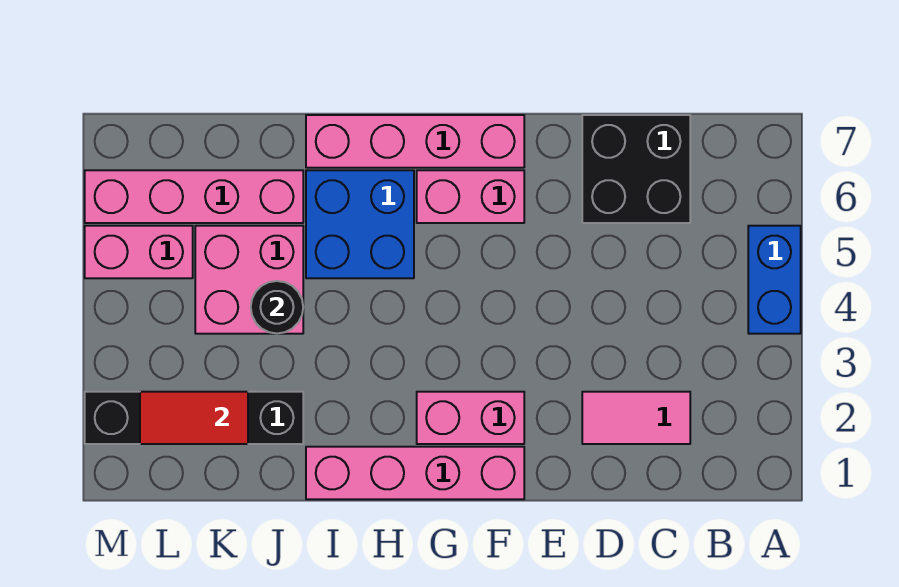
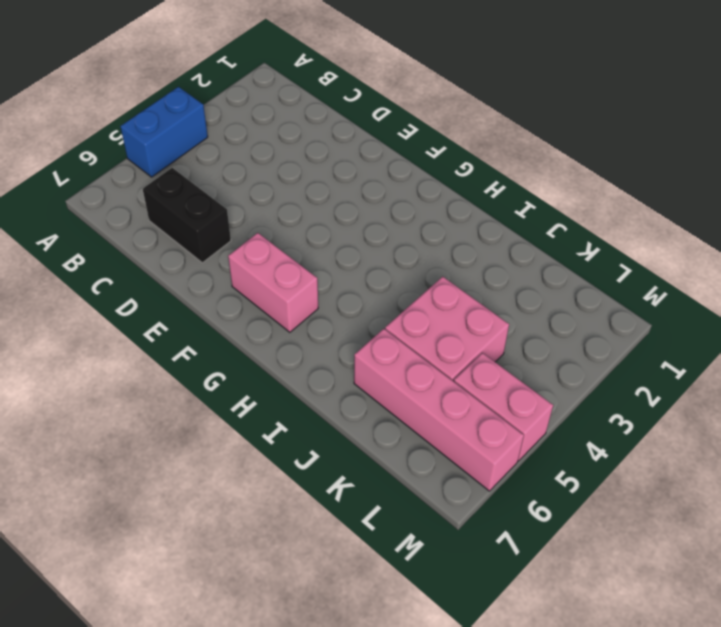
black 1x2 brick [143,168,231,263] -> black 2x2 brick [582,115,690,223]
none -> pink 1x2 tile [582,392,690,444]
none -> pink 1x4 brick [306,447,524,499]
none -> pink 1x2 brick [417,392,524,444]

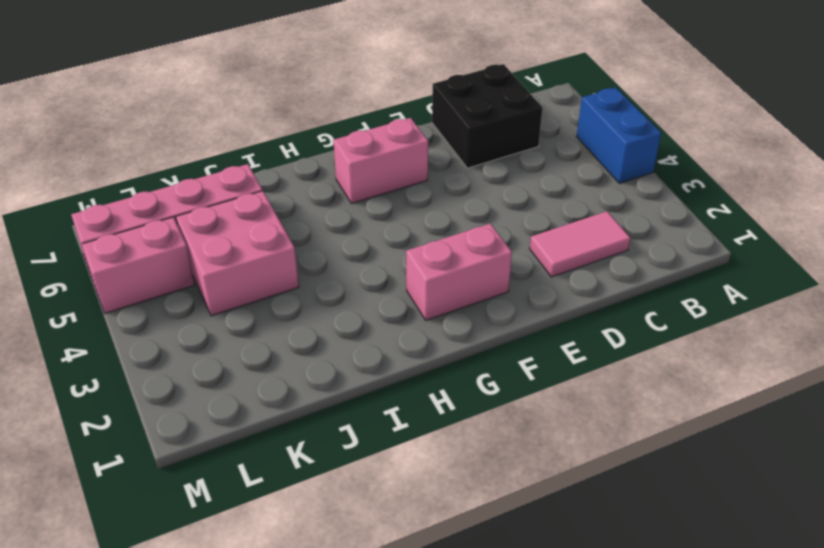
none -> pink 1x4 brick [306,447,524,499]
none -> pink 1x4 brick [306,115,524,168]
none -> blue 2x2 brick [306,170,414,278]

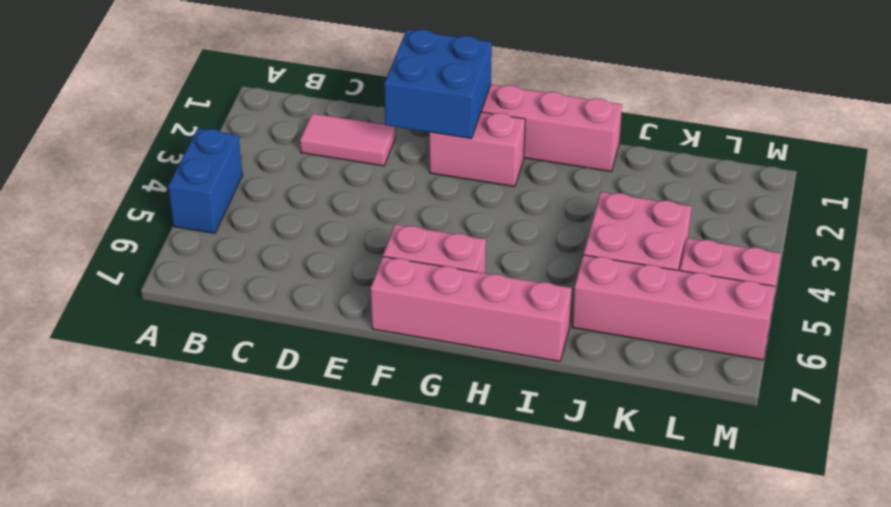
blue 2x2 brick [384,30,492,138] -> blue 2x2 brick moved to [306,170,414,278]
none -> black 2x2 brick [582,115,690,223]
none -> black 1x4 brick [85,392,303,444]
none -> black 1x1 round brick [251,281,303,334]

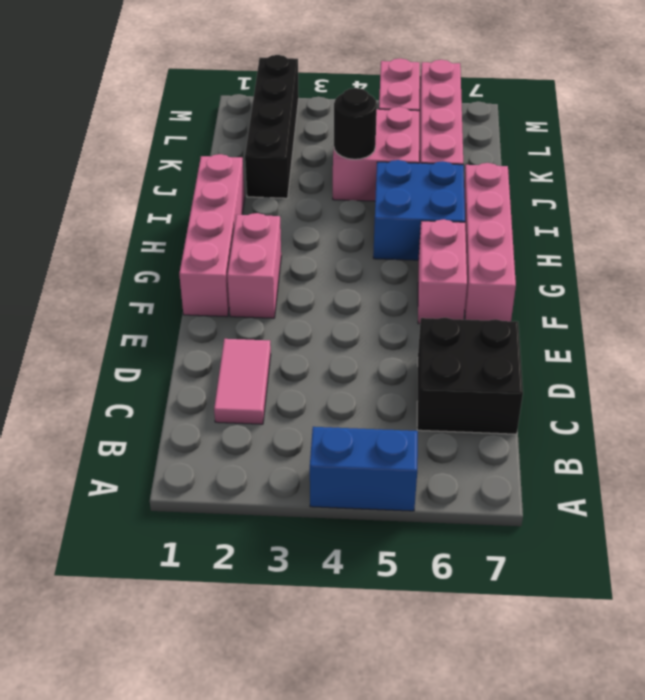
none -> red 1x2 tile [140,392,248,444]

